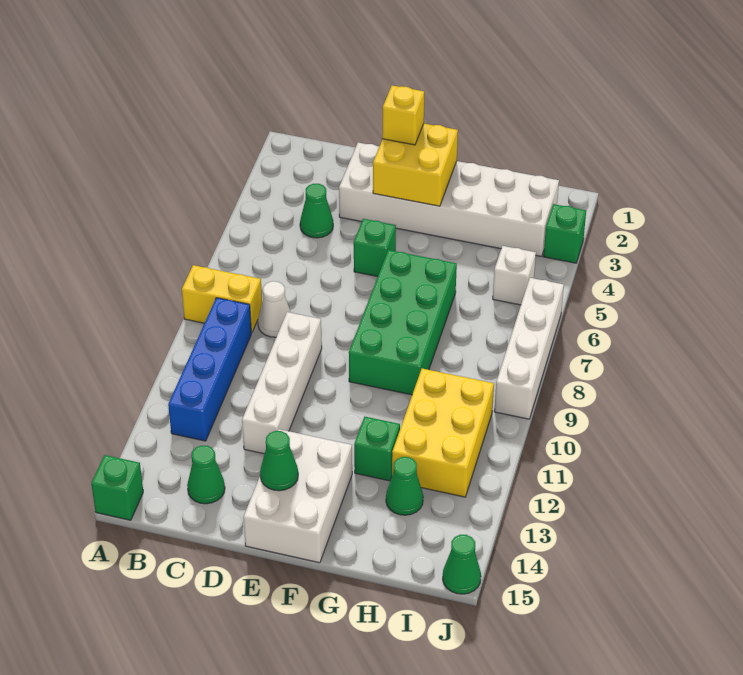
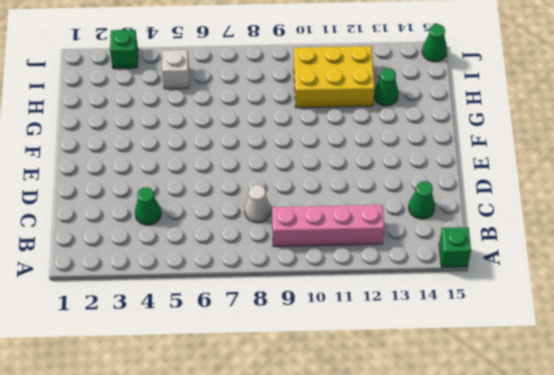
pink 1x4 brick [272,205,384,247] -> blue 1x4 brick [168,298,251,441]
none -> yellow 1x2 brick [182,265,262,333]
none -> white 2x6 brick [339,143,559,256]
none -> white 1x4 brick [242,312,322,454]

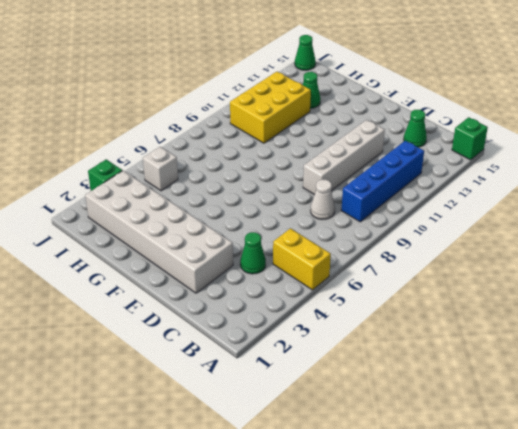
yellow 1x2 brick [273,228,331,290] -> yellow 1x2 brick moved to [182,265,262,333]
none -> green 1x1 brick [354,219,396,277]
none -> white 2x3 brick [243,429,352,563]
none -> green 2x4 brick [349,250,457,395]

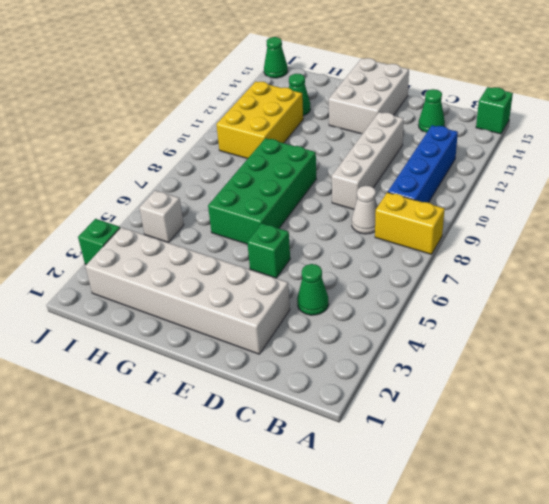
none -> green 1x1 brick [354,417,400,481]
none -> white 1x4 brick [494,278,564,419]
none -> yellow 2x2 brick [373,124,458,206]

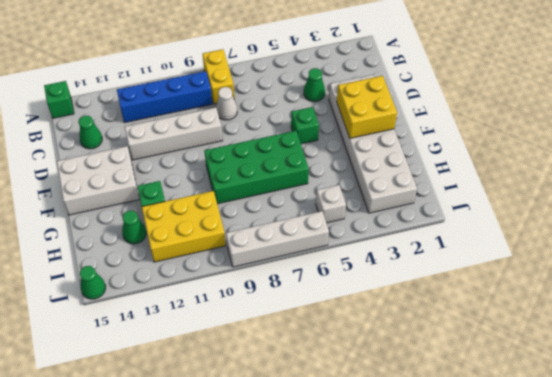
none -> green 1x1 brick [543,204,586,263]
none -> green 1x1 cone [260,431,298,491]
none -> yellow 1x1 brick [382,85,424,145]

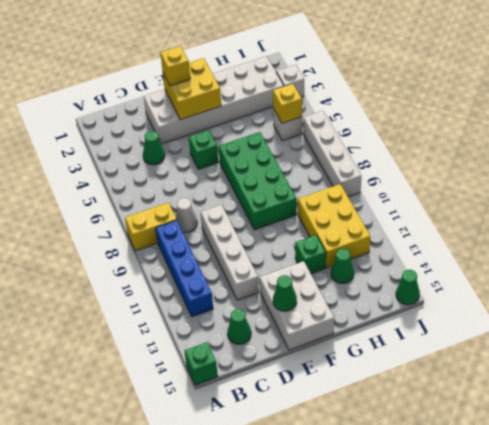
yellow 1x1 brick [273,84,302,123] -> none
white 1x1 brick [276,64,304,97] -> green 1x1 brick [543,204,586,263]

